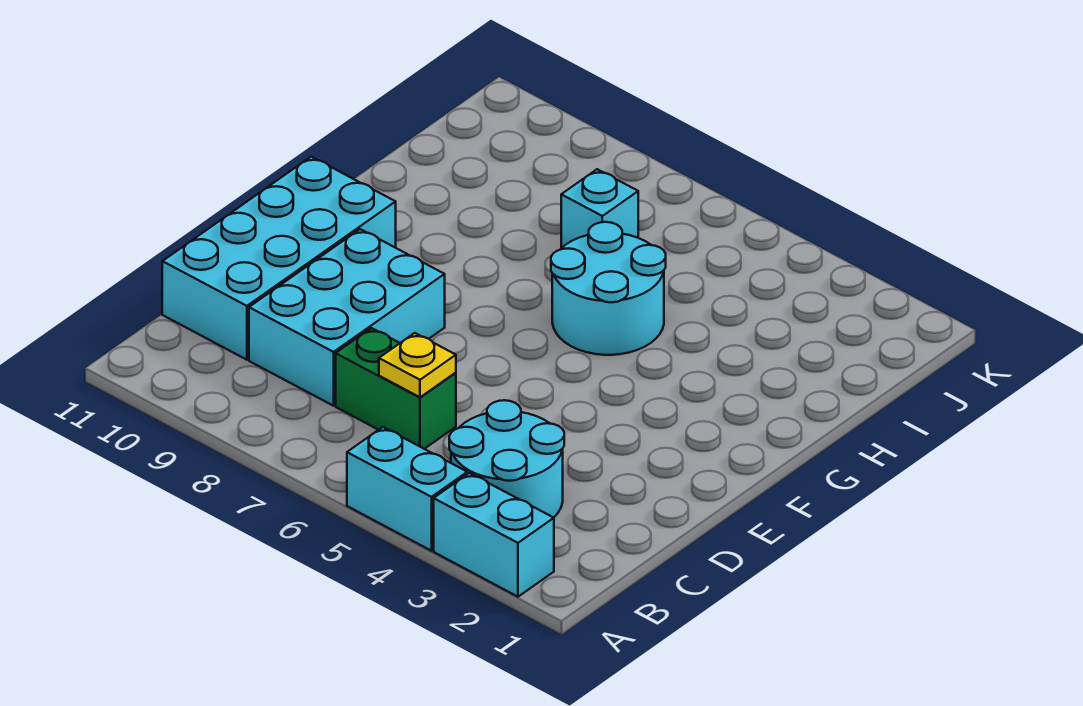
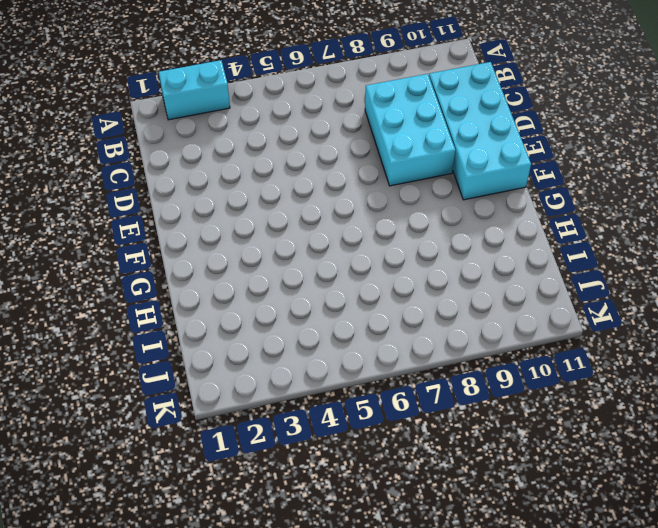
none -> cyan 1x2 brick [347,427,467,551]
none -> cyan 2x2 round brick [449,400,564,518]

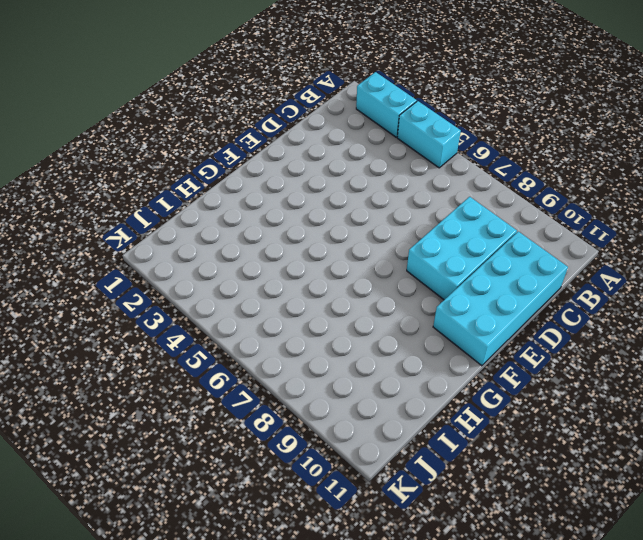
none -> cyan 2x2 round brick [449,400,564,518]
none -> green 1x2 brick [336,328,456,449]

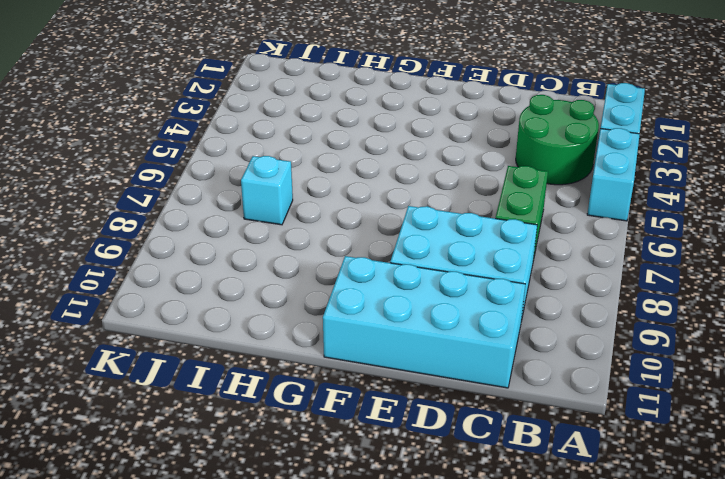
green 2x2 round brick [516,95,599,185] -> cyan 2x2 round brick [449,400,564,518]
none -> cyan 2x2 round brick [551,222,666,355]
none -> yellow 1x1 plate [379,333,456,397]

